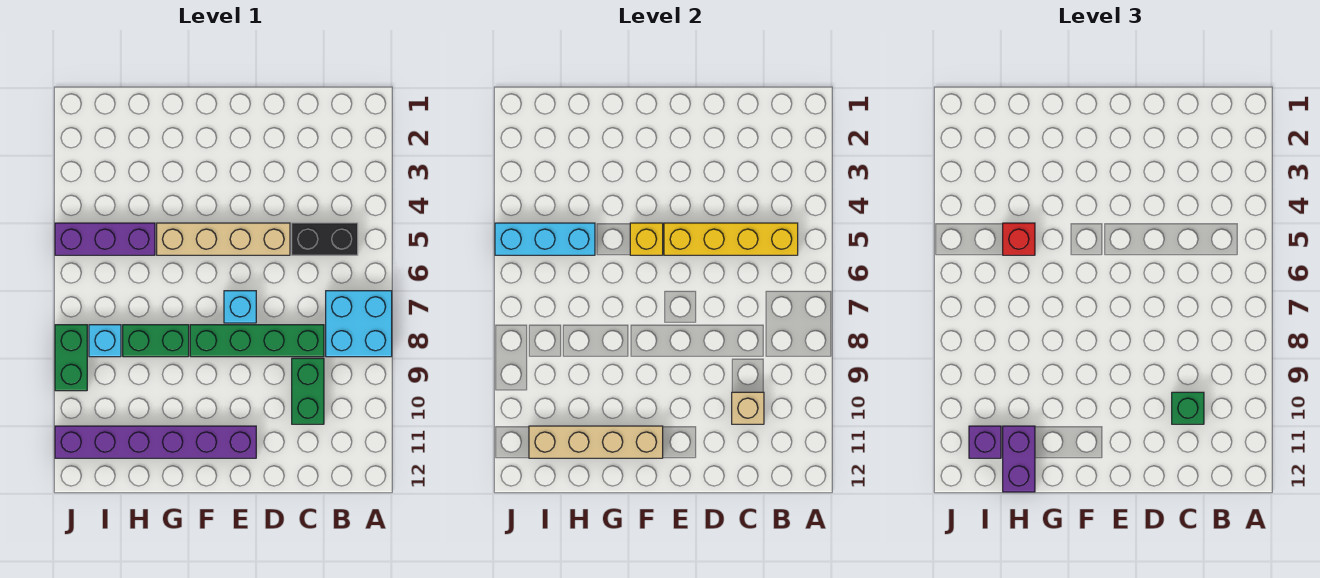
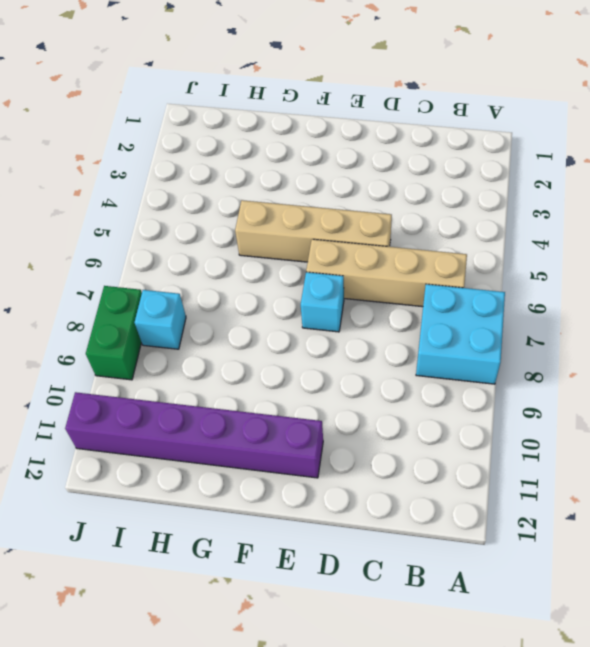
tan 1x4 brick [306,239,467,307] -> tan 1x4 brick moved to [529,426,663,458]
none -> black 1x2 brick [292,223,358,255]
none -> green 1x4 brick [190,325,324,357]
none -> green 1x2 brick [292,358,324,424]

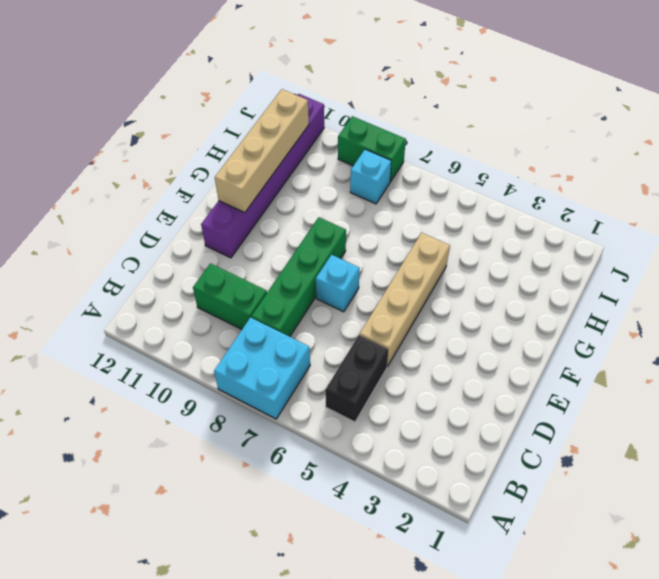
none -> green 1x2 brick [123,325,189,357]
none -> purple 1x3 brick [55,223,155,255]
none -> yellow 1x4 brick [664,223,798,255]

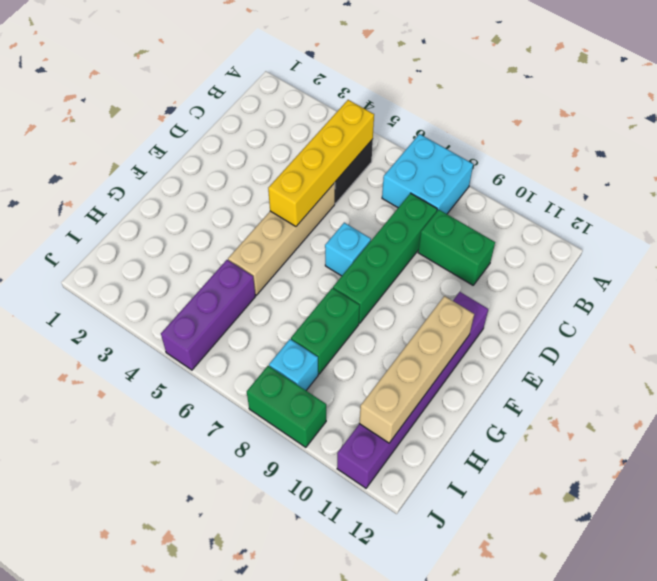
none -> tan 1x1 brick [732,392,764,424]
none -> yellow 1x1 brick [630,223,663,255]
none -> cyan 1x3 brick [495,223,595,255]

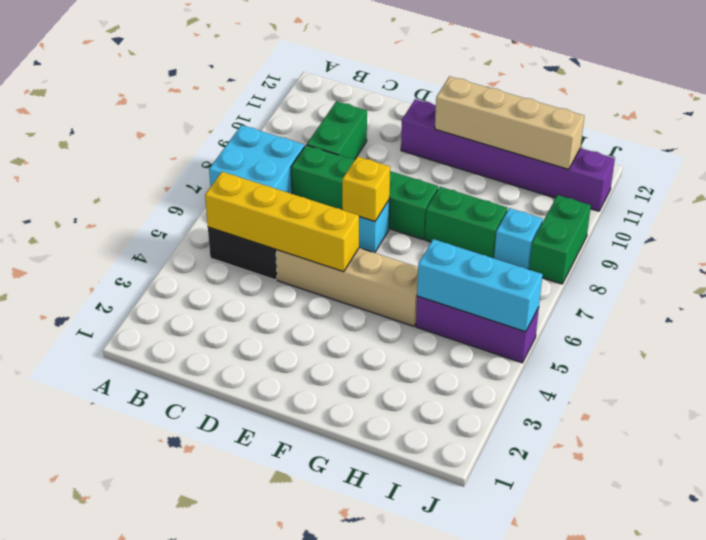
yellow 1x1 brick [342,156,390,221] -> yellow 1x1 brick moved to [630,223,663,255]
none -> tan 1x1 brick [732,392,764,424]
none -> green 1x1 brick [1172,392,1204,424]
none -> red 1x1 brick [1003,223,1035,255]

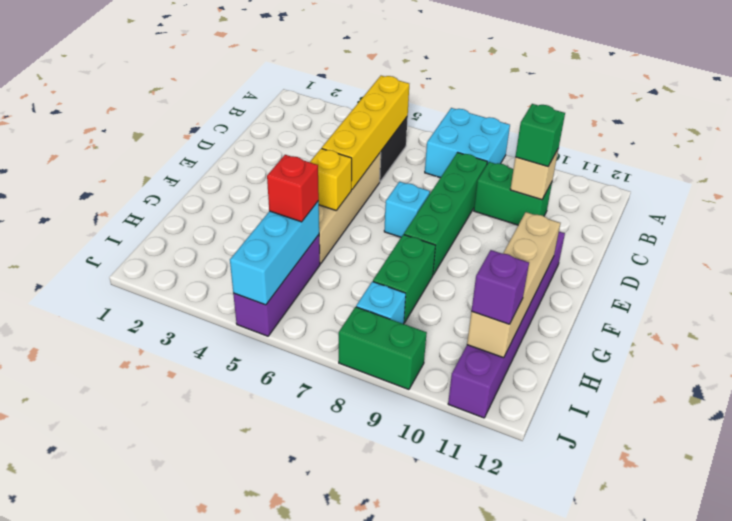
none -> purple 1x2 brick [1003,426,1035,492]

